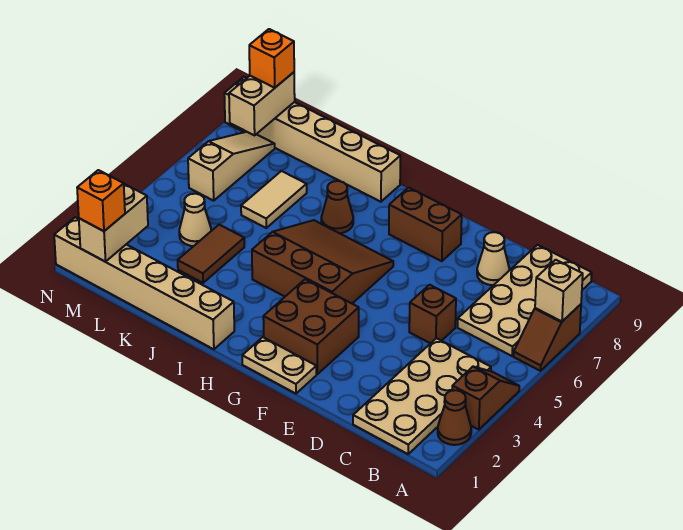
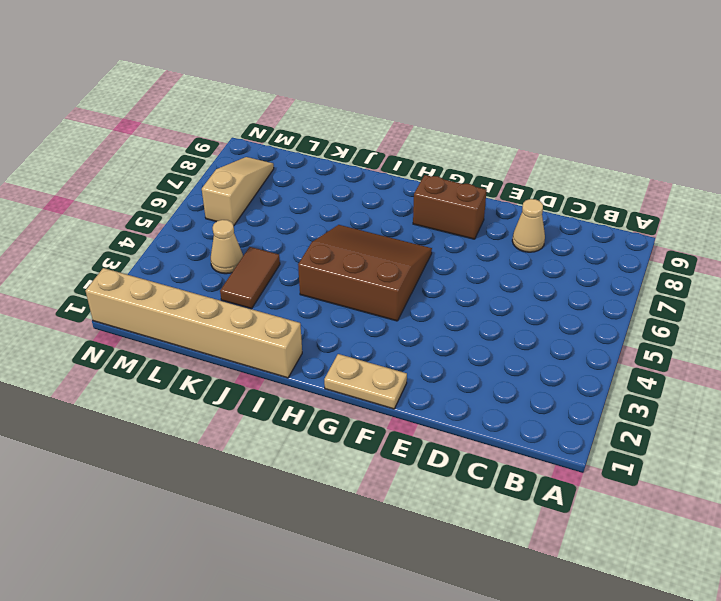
none -> brown 1x1 cone [438,390,471,445]
none -> brown 1x2 slope [452,367,519,430]
none -> brown 1x2 slope [514,304,581,371]

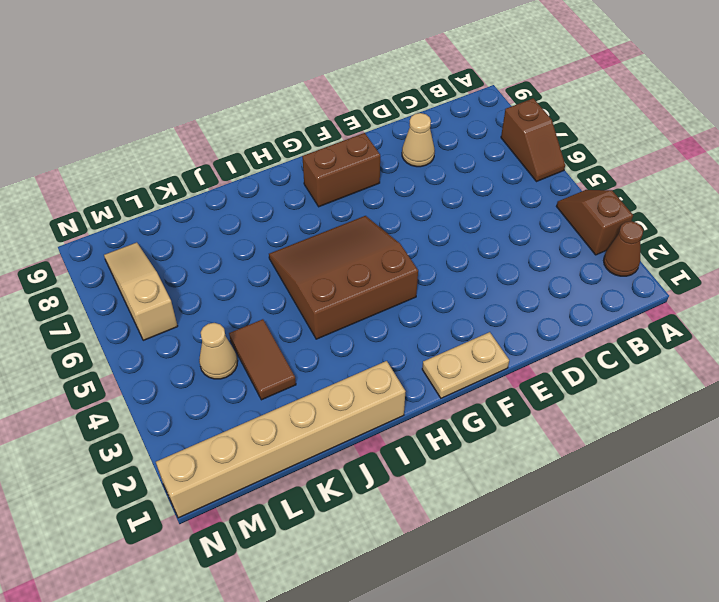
none -> tan 2x4 plate [353,338,491,454]
none -> tan 2x4 plate [458,245,592,356]
none -> brown 1x1 brick [409,285,456,343]

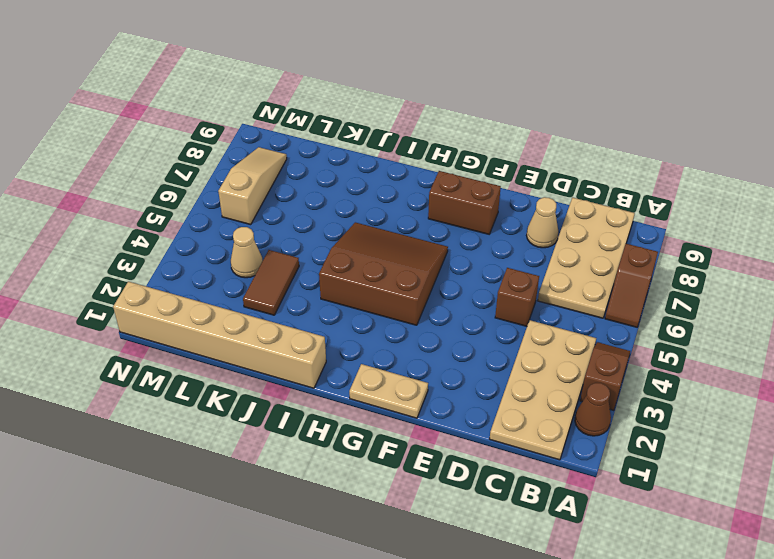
none -> brown 2x2 brick [263,279,359,374]
none -> brown 1x1 cone [321,181,353,233]
none -> tan 1x6 brick [224,77,400,202]

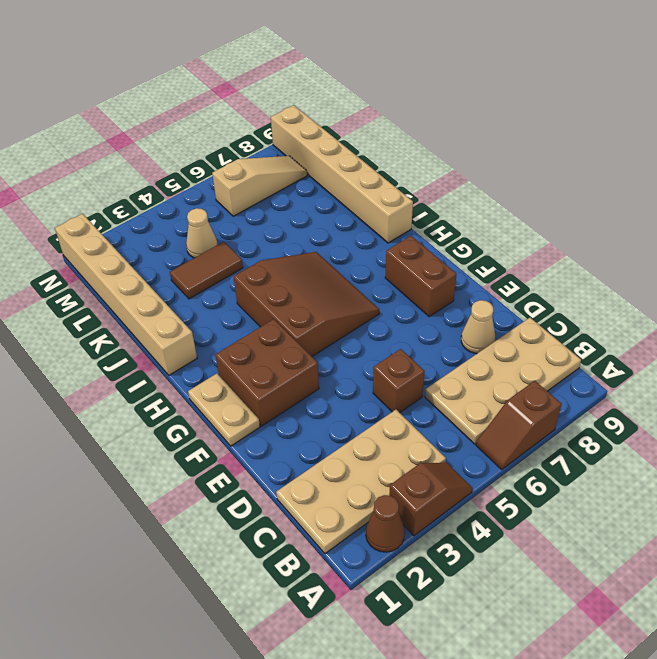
none -> brown 1x1 cone [321,181,353,233]
none -> tan 1x2 tile [241,171,307,228]
none -> tan 1x1 brick [535,260,583,321]

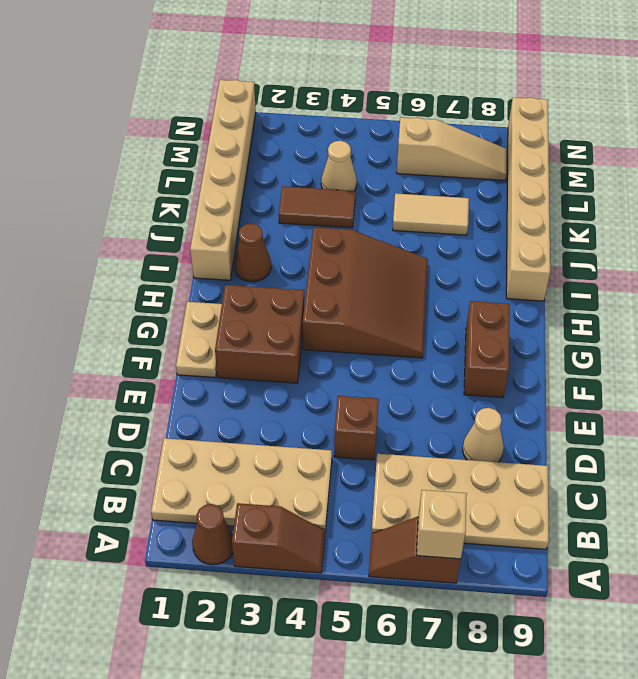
brown 1x1 cone [234,223,271,282] -> brown 1x1 cone moved to [321,181,353,233]
none -> tan 1x2 brick [79,184,148,262]
none -> tan 1x2 brick [229,72,295,135]
none -> orange 1x1 brick [77,170,125,231]

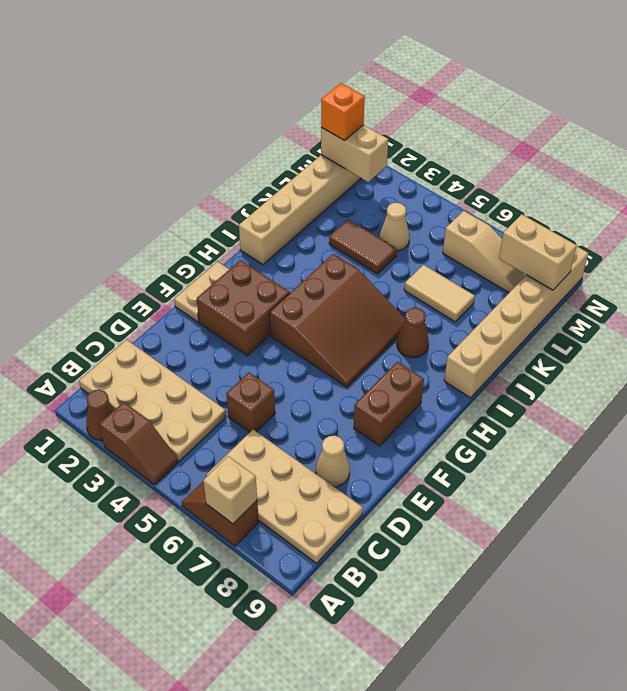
none -> orange 1x1 brick [249,29,294,88]

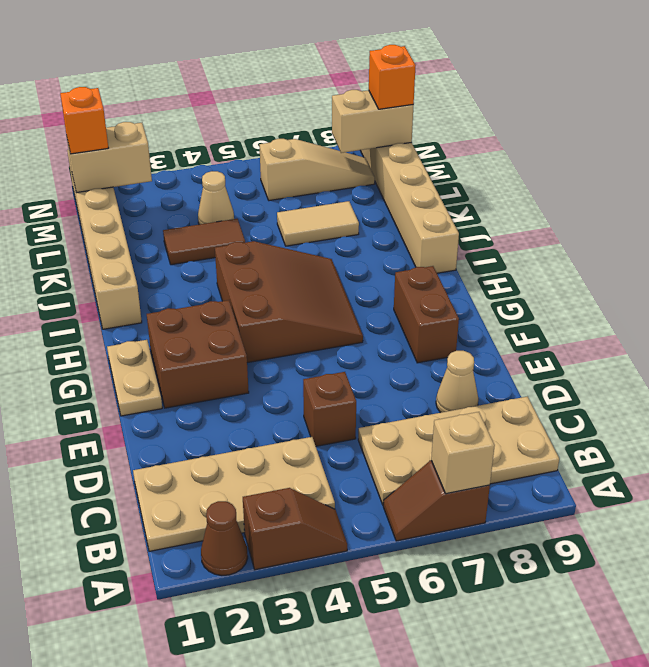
none -> brown 1x1 cone [321,181,353,233]

